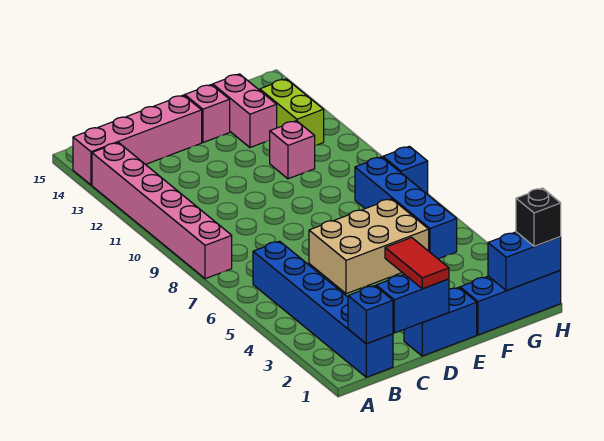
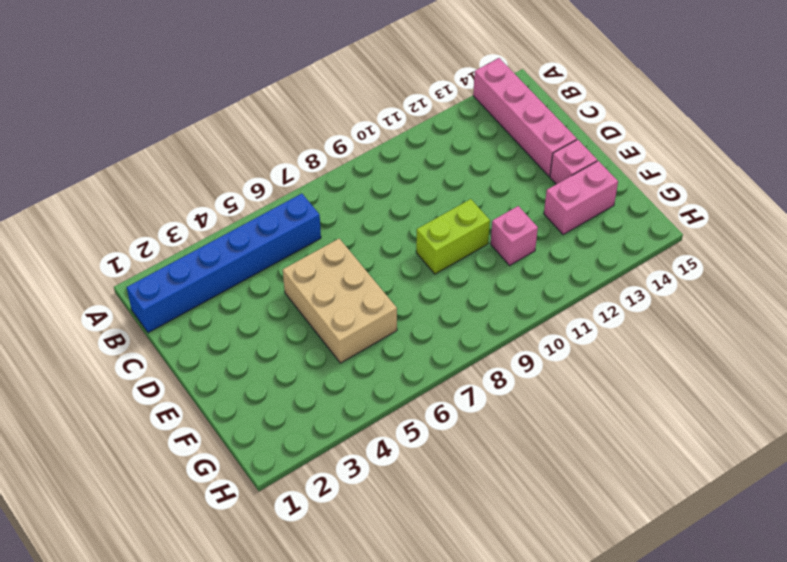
lime 1x2 brick [416,199,490,274] -> lime 1x2 brick moved to [260,79,324,145]
none -> pink 1x6 brick [92,143,232,279]
none -> blue 1x2 brick [404,287,477,356]
none -> blue 1x3 brick [460,270,561,335]

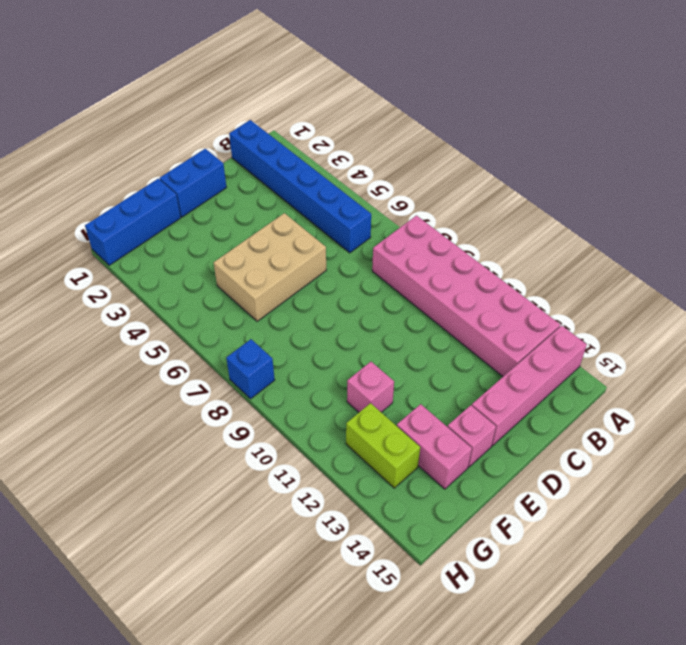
pink 2x6 brick [372,216,560,376] -> pink 1x6 brick [92,143,232,279]
none -> blue 1x4 brick [355,157,457,259]
none -> blue 1x1 brick [348,286,393,344]
none -> blue 1x2 brick [376,274,449,333]

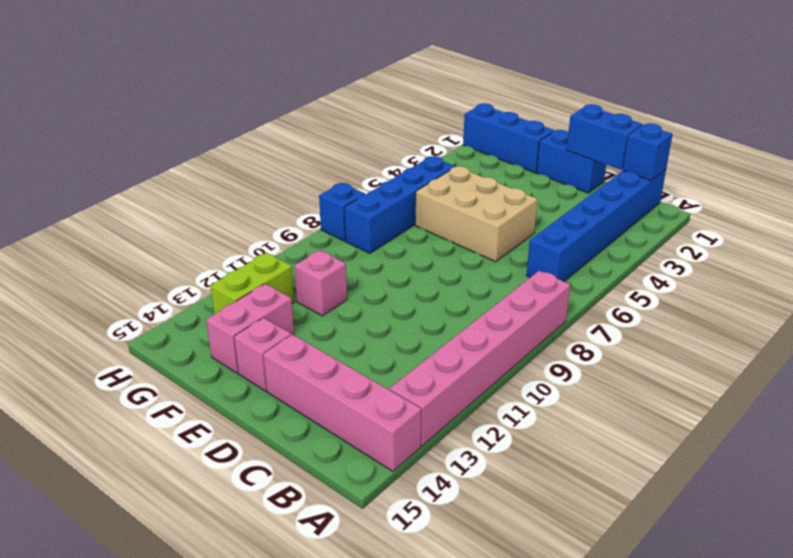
none -> blue 1x2 brick [488,232,561,291]
none -> red 1x2 tile [385,238,449,289]
none -> black 1x1 brick [516,188,561,246]

